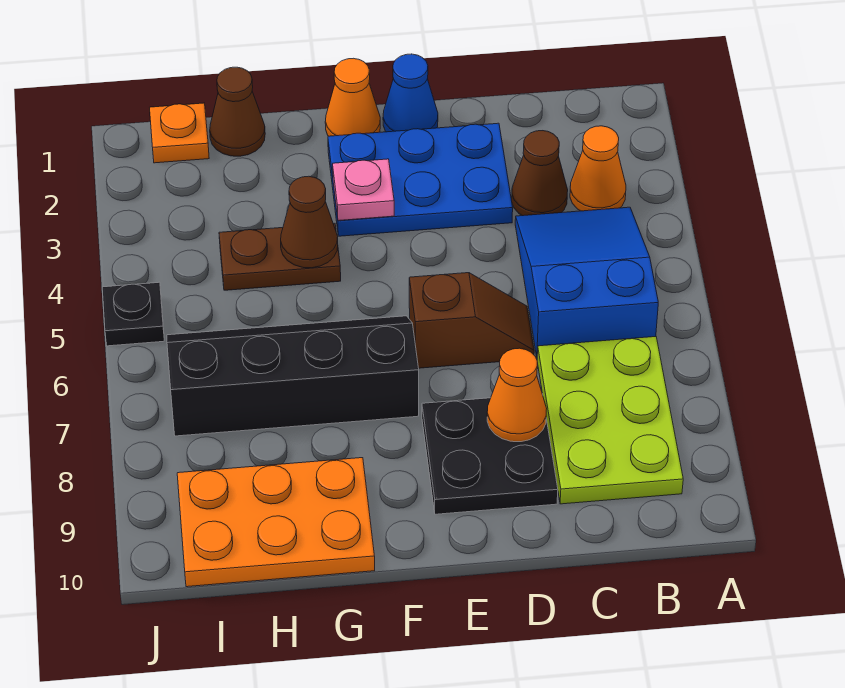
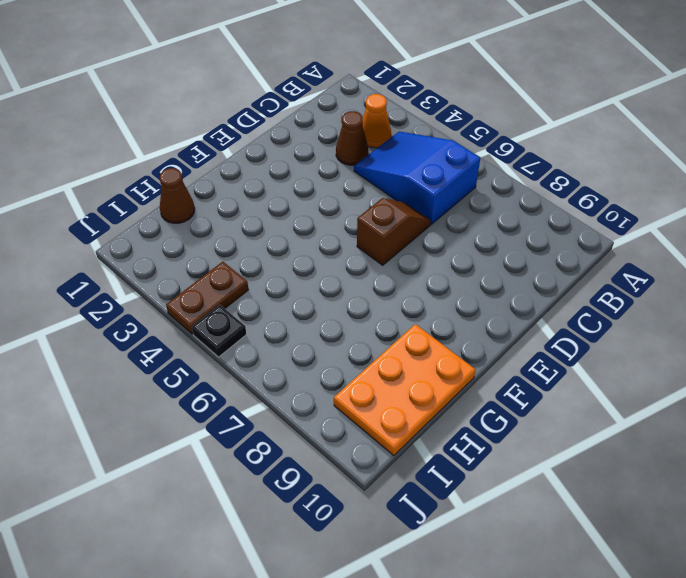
brown 1x2 plate [166,262,248,334] -> brown 1x2 plate moved to [219,223,341,290]
none -> lime 2x3 plate [537,337,683,504]
none -> blue 2x3 plate [328,123,513,236]
none -> black 2x2 plate [422,398,558,514]

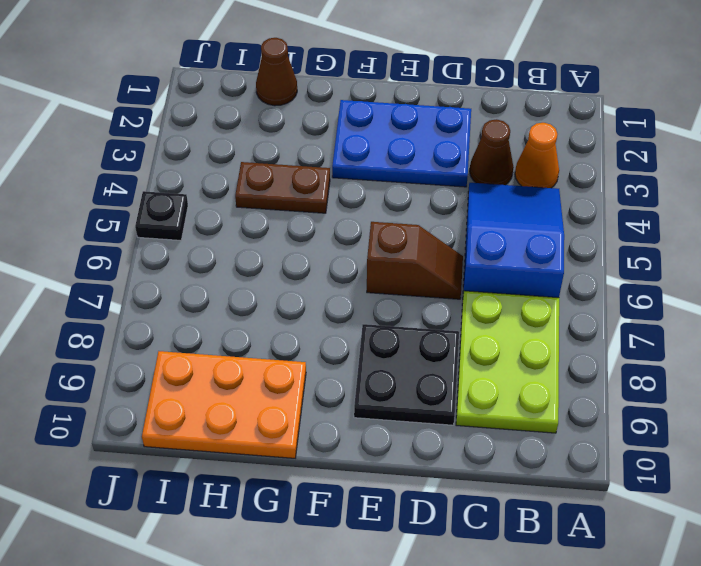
none -> blue 1x1 cone [383,54,438,132]
none -> orange 1x1 cone [325,58,380,136]
none -> black 2x4 slope [167,316,419,436]

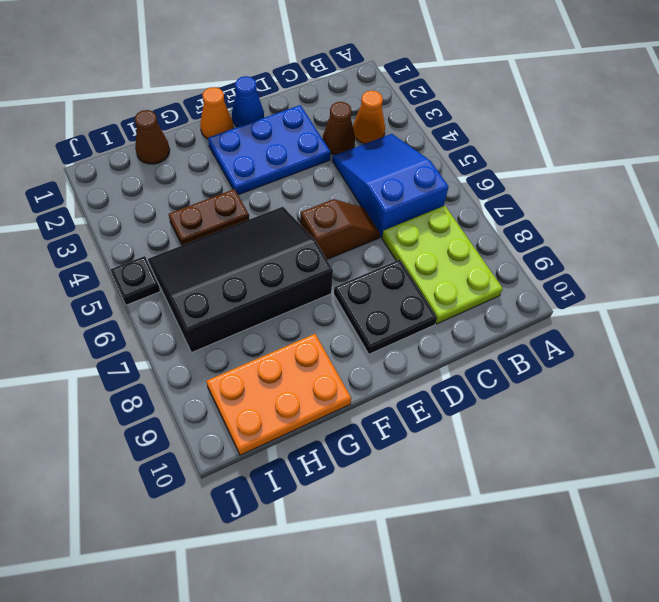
black 3x4 slope [148,207,333,353] -> black 2x4 slope [167,316,419,436]
none -> orange 1x1 plate [150,103,209,163]
none -> orange 1x1 cone [487,348,547,442]
none -> pink 1x1 plate [333,159,394,221]

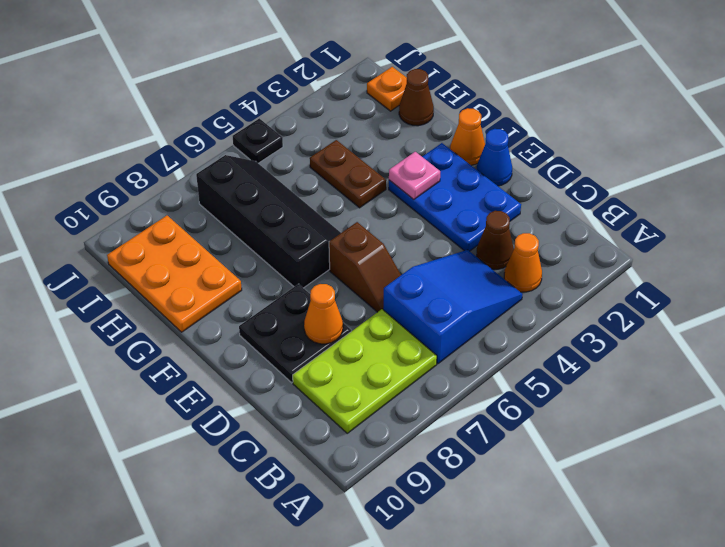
none -> brown 1x1 cone [281,176,338,268]

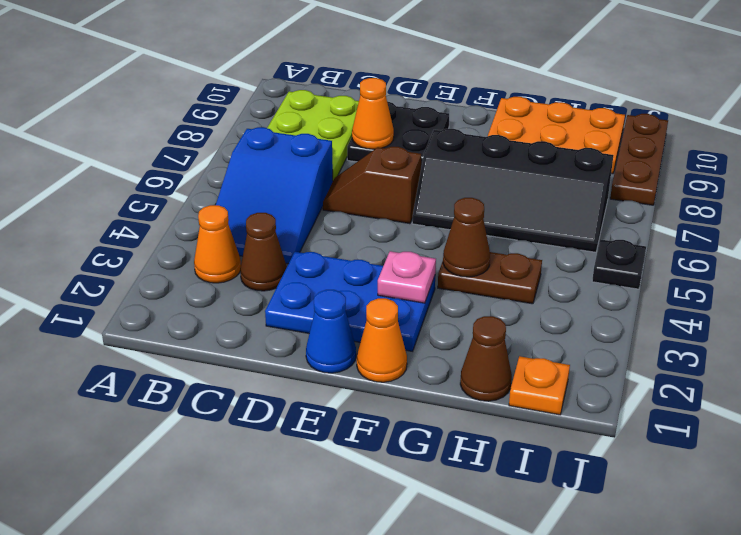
brown 1x3 plate [610,114,668,205] -> none

